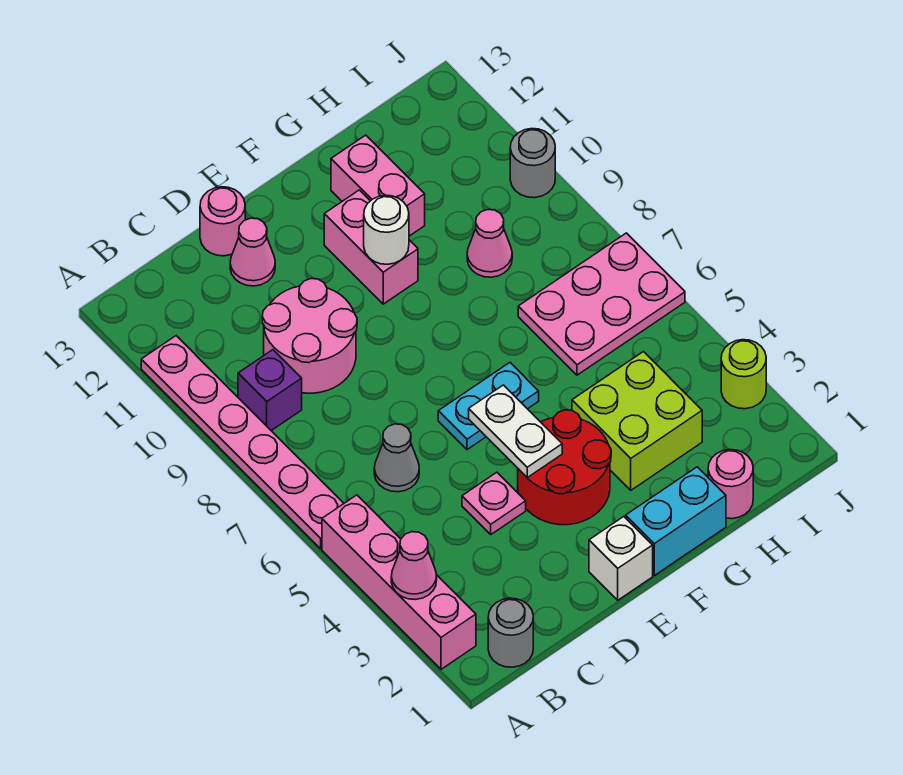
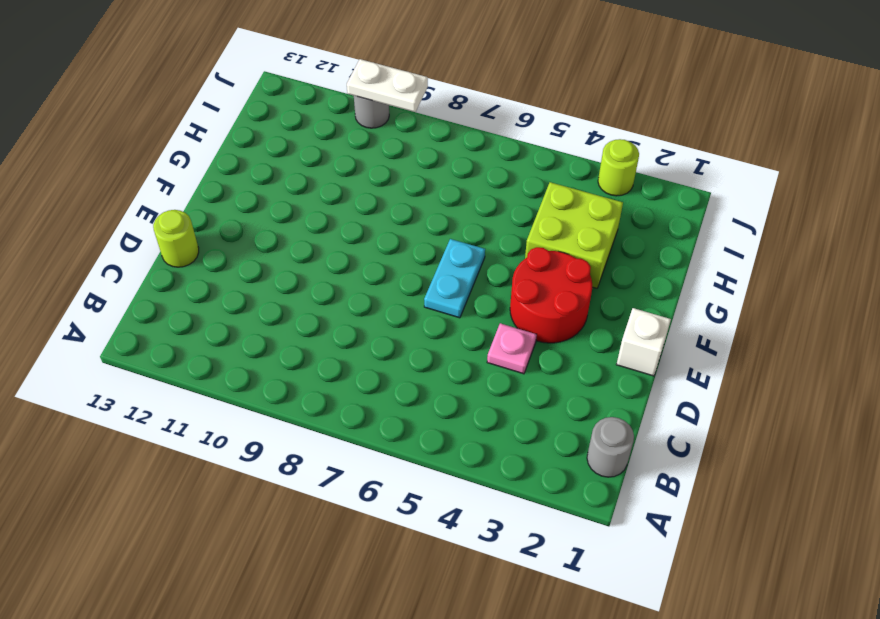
lime 1x1 round brick [153,210,199,267] -> pink 1x1 round brick [200,187,245,256]
white 1x2 plate [347,59,428,112] -> white 1x2 plate moved to [469,385,562,478]
none -> pink 1x4 brick [322,495,476,669]
none -> pink 1x6 plate [141,336,344,549]
none -> purple 1x1 brick [238,350,302,431]

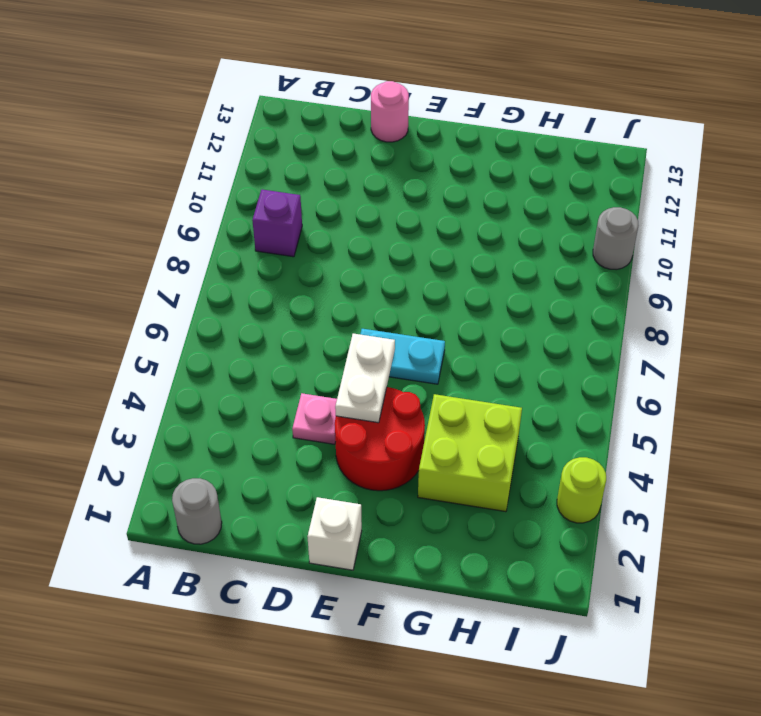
none -> pink 1x4 brick [322,495,476,669]
none -> pink 1x6 plate [141,336,344,549]
none -> grey 1x1 cone [374,424,419,492]

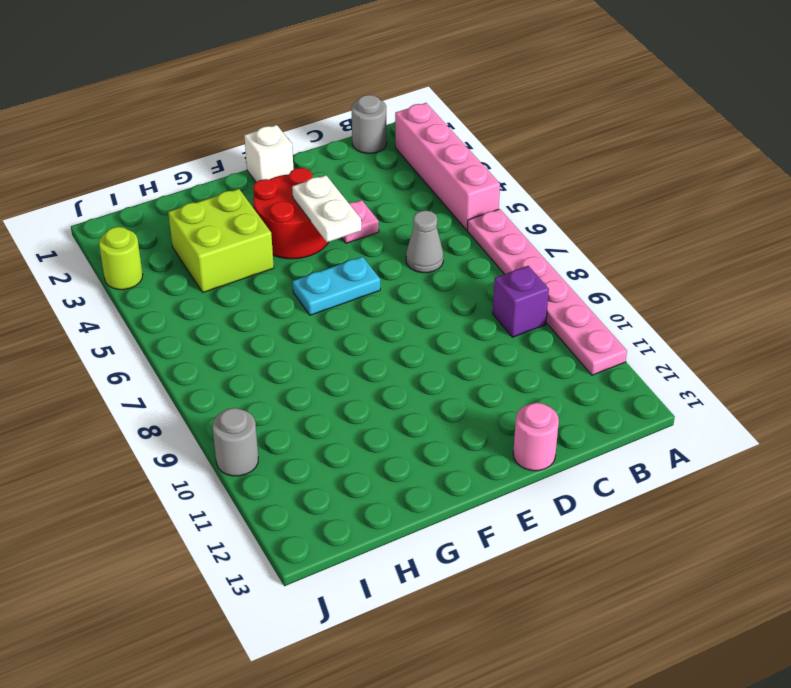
none -> pink 2x2 round brick [262,279,357,393]
none -> pink 1x1 cone [230,218,275,286]
none -> cyan 1x2 brick [626,467,726,575]

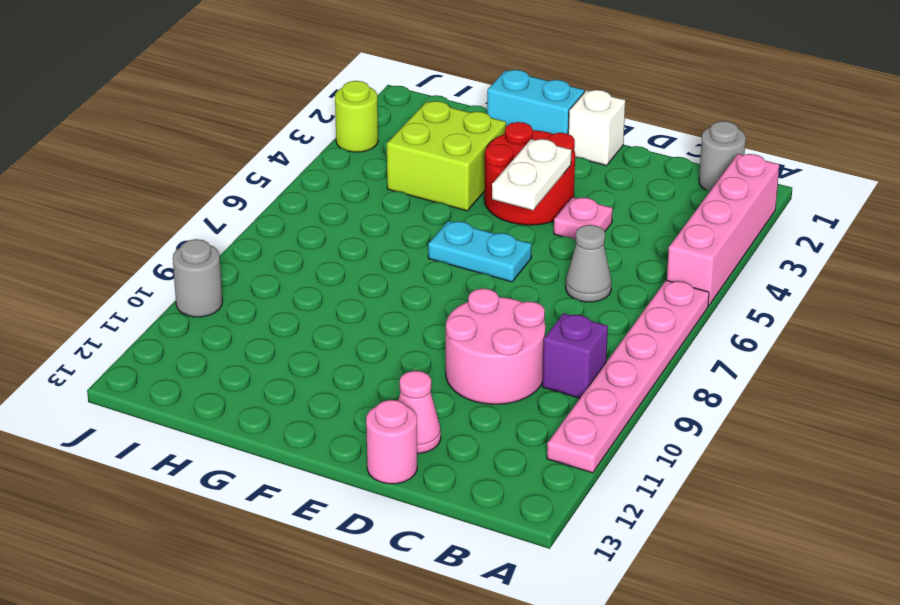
none -> pink 1x2 brick [324,190,418,304]
none -> pink 1x2 brick [331,135,425,236]
none -> pink 1x1 round brick [708,450,753,519]

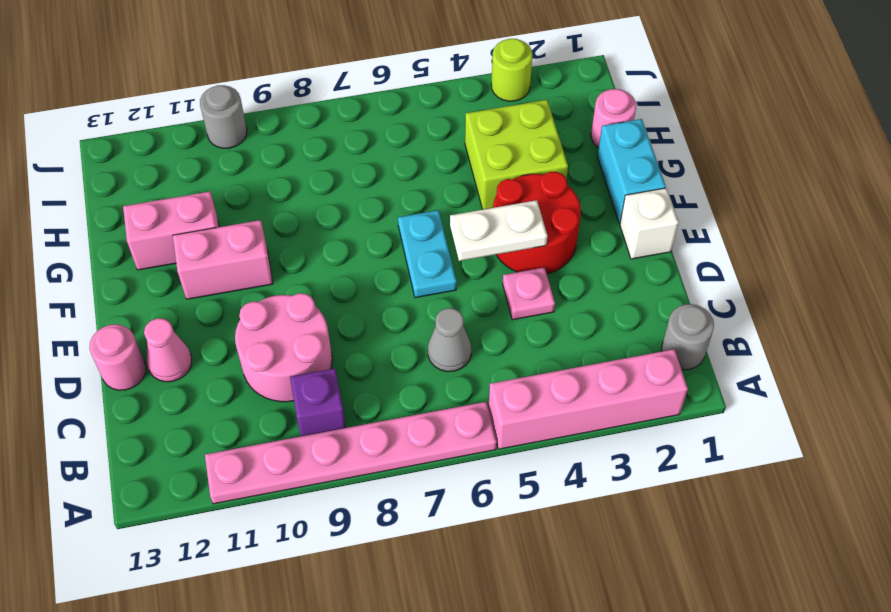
none -> pink 2x3 plate [518,233,685,375]
none -> pink 1x1 cone [467,210,512,277]
none -> pink 1x1 cone [391,532,437,600]

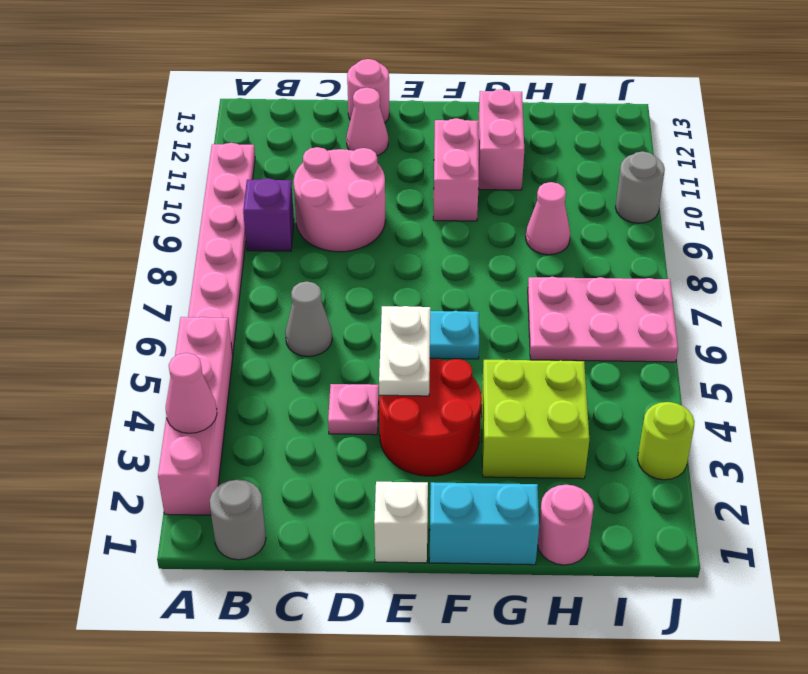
none -> white 1x1 round brick [364,195,409,264]

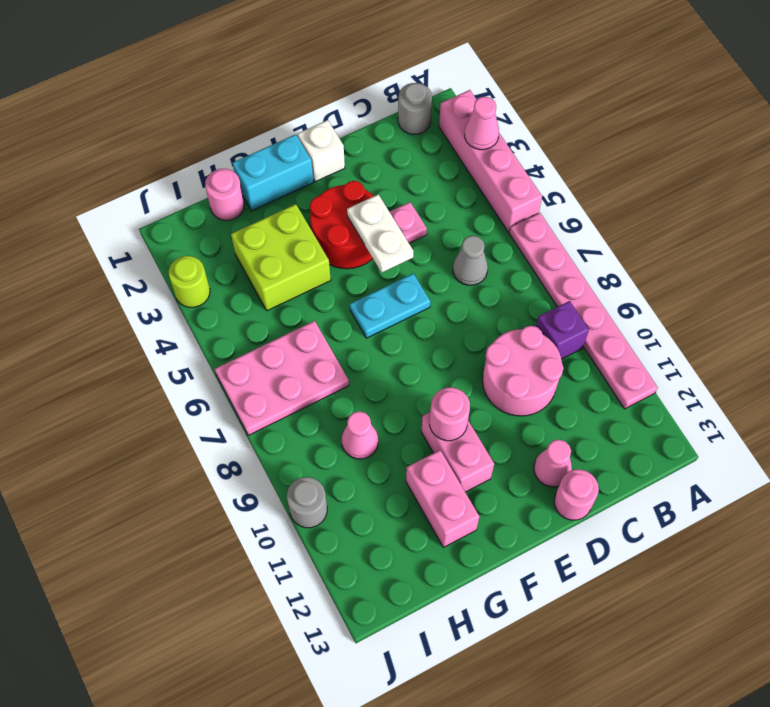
pink 1x1 round brick [430,387,470,441] -> white 1x1 round brick [364,195,409,264]

